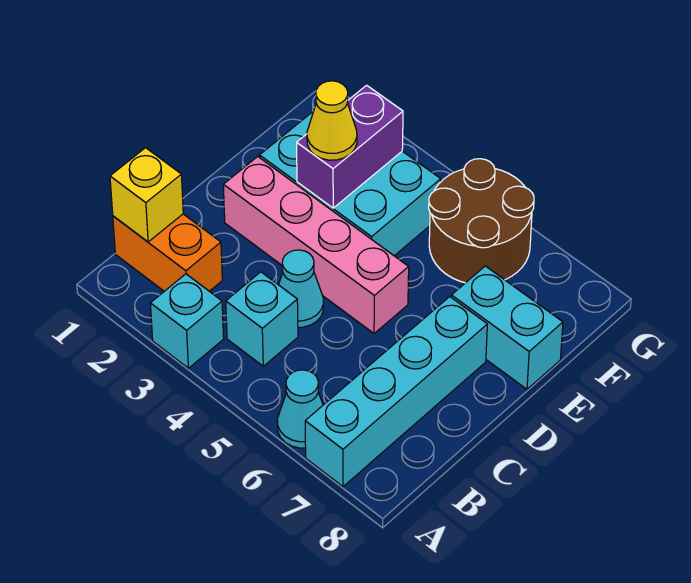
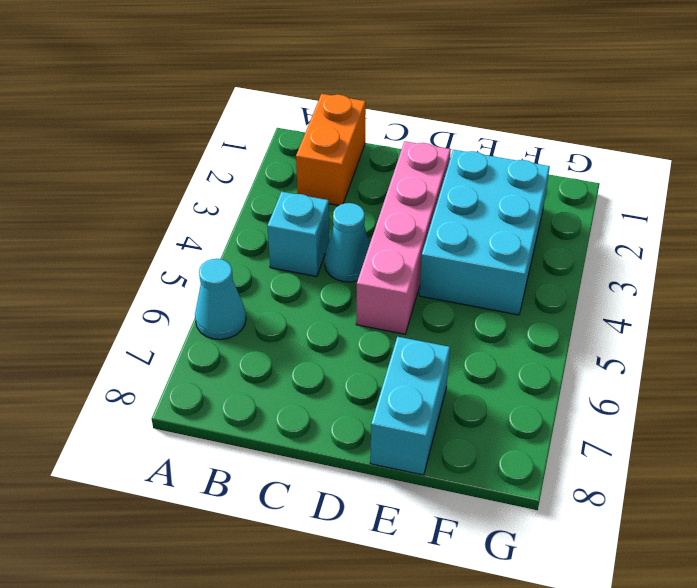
none -> cyan 1x1 brick [150,274,224,368]
none -> cyan 1x4 brick [305,297,487,486]
none -> brown 2x2 round brick [429,159,534,283]

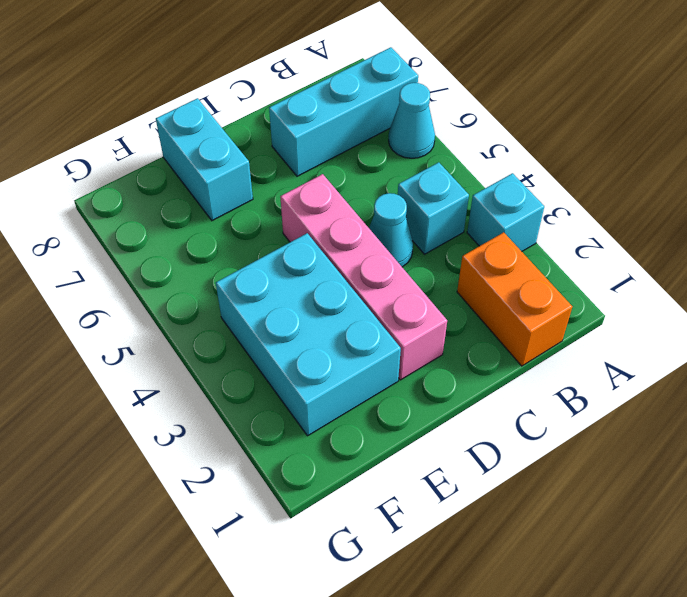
cyan 1x3 brick [269,47,418,176] -> cyan 1x4 brick [305,297,487,486]
none -> brown 2x2 round brick [429,159,534,283]
none -> yellow 1x1 brick [110,148,183,242]
none -> purple 1x2 brick [297,85,403,208]

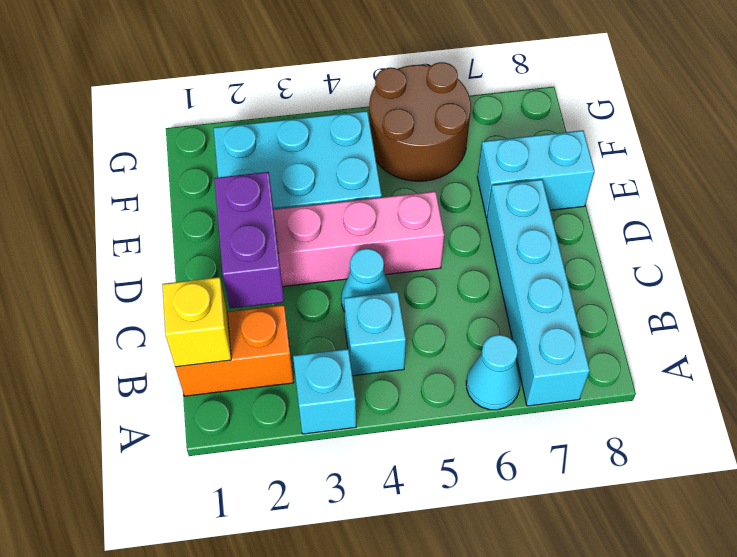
purple 1x2 brick [214,172,284,308] -> purple 1x2 brick moved to [297,85,403,208]
none -> yellow 1x1 cone [307,81,357,160]

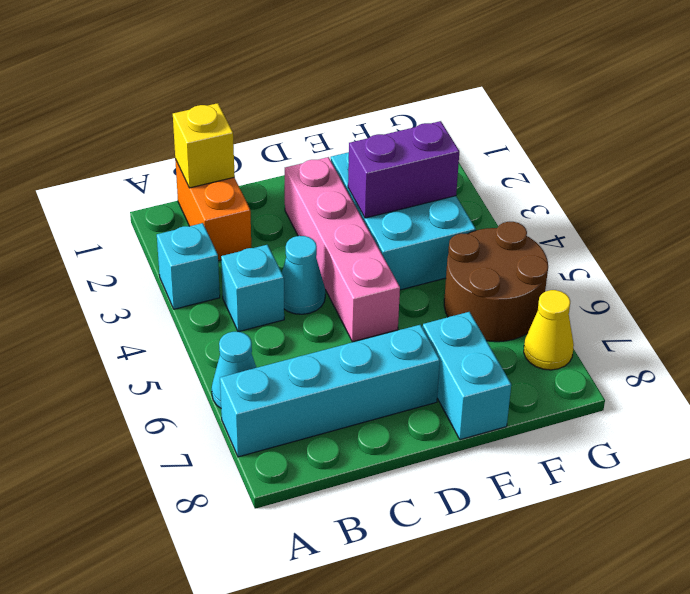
yellow 1x1 cone [524,290,574,370] -> yellow 1x1 cone moved to [307,81,357,160]

